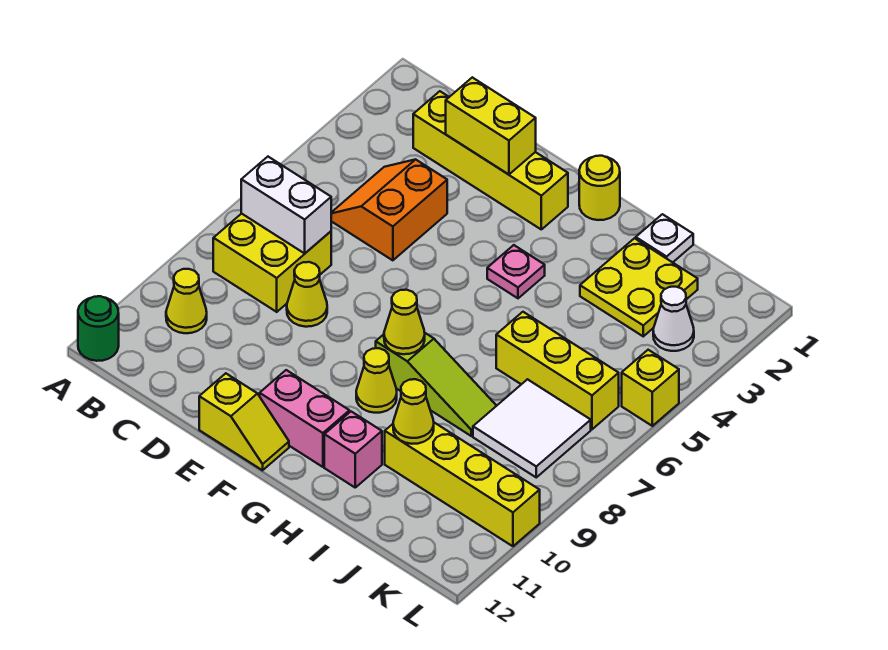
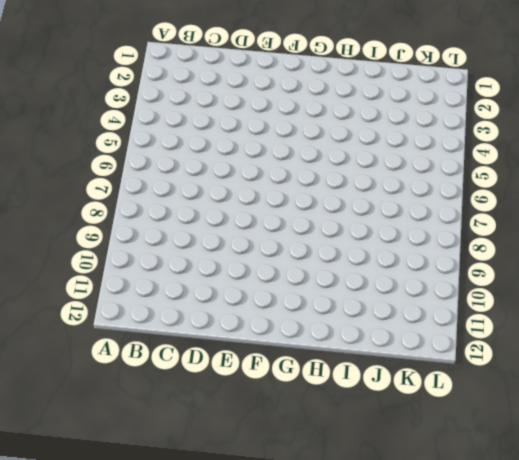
none -> green 1x1 round brick [78,296,119,361]
none -> yellow 2x2 brick [213,214,331,312]
none -> yellow 1x1 cone [166,269,207,333]

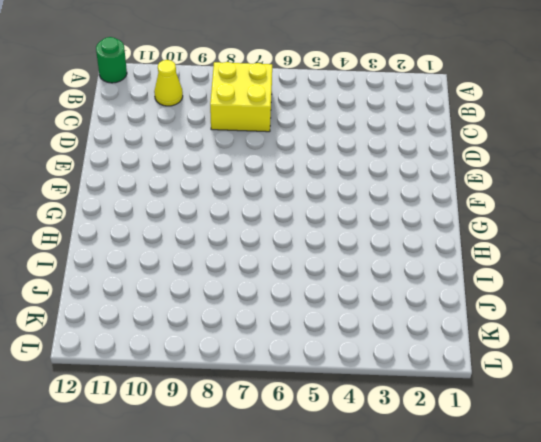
none -> yellow 1x4 brick [413,91,568,229]
none -> orange 2x2 slope [331,160,447,260]
none -> yellow 1x1 cone [287,262,327,327]

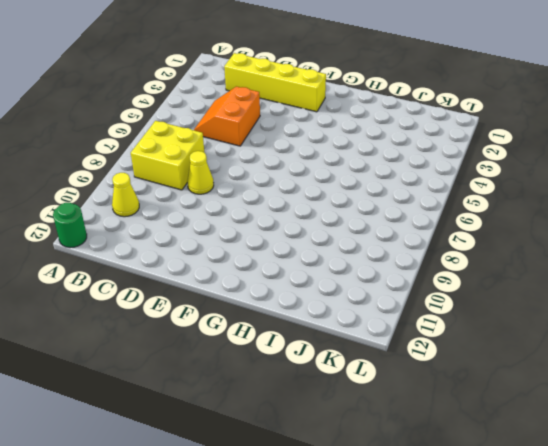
none -> yellow 1x2 slope [199,373,289,470]
none -> pink 1x2 brick [260,370,349,467]
none -> yellow 1x1 round brick [579,156,620,220]

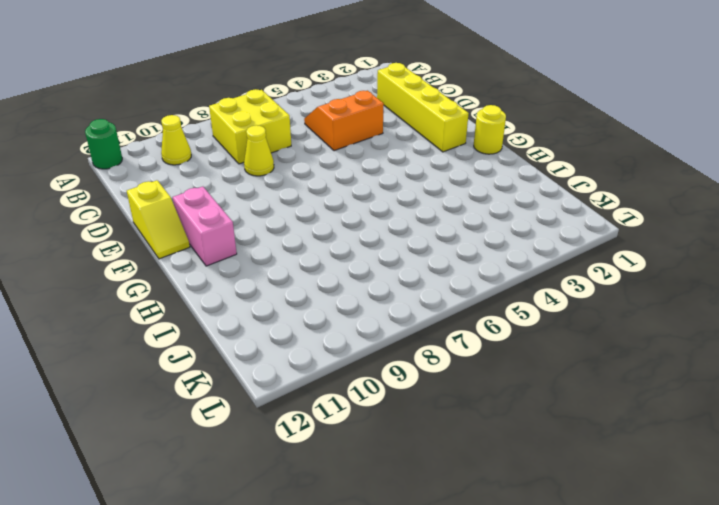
none -> pink 1x1 plate [487,245,545,298]
none -> lime 1x3 slope [376,333,496,436]
none -> yellow 1x1 cone [356,348,397,413]

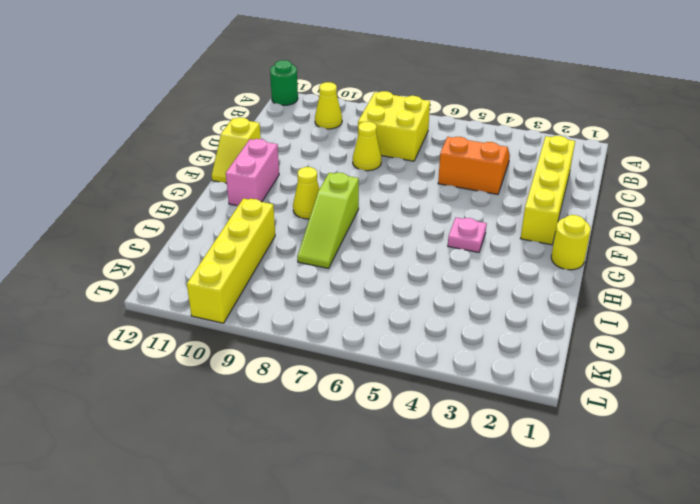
none -> pink 1x1 brick [324,412,382,487]
none -> white 1x1 plate [636,214,693,262]
none -> yellow 2x2 plate [580,238,698,336]

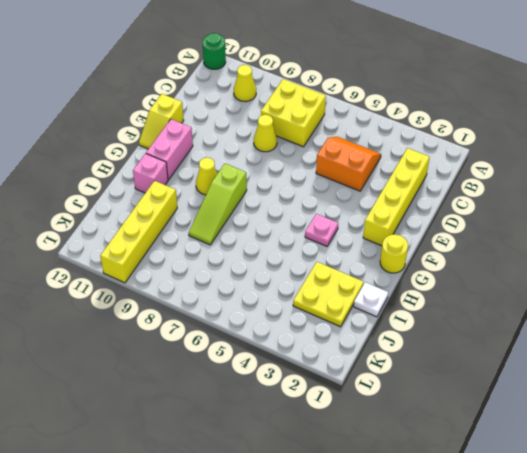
none -> yellow 1x3 brick [496,312,619,429]
none -> white 2x2 tile [473,379,591,477]
none -> white 1x1 cone [653,287,694,351]

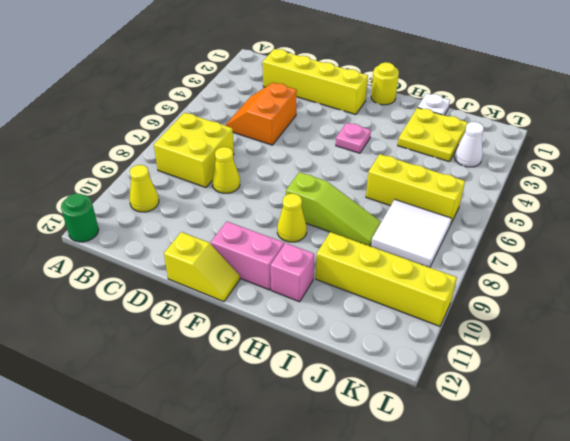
none -> yellow 1x1 brick [622,350,679,426]
none -> white 1x2 brick [241,157,331,253]
none -> yellow 1x2 brick [446,77,536,175]

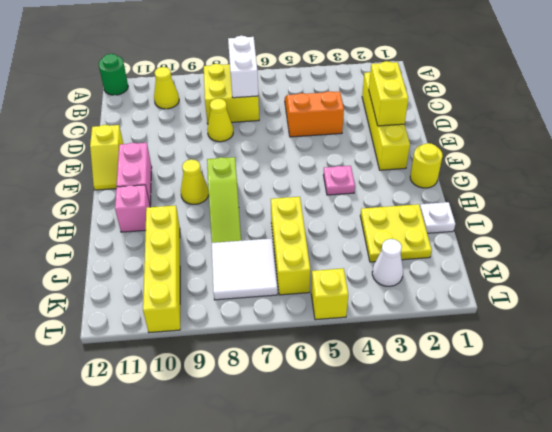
none -> yellow 1x1 cone [384,290,425,354]
none -> yellow 1x1 cone [393,379,434,444]

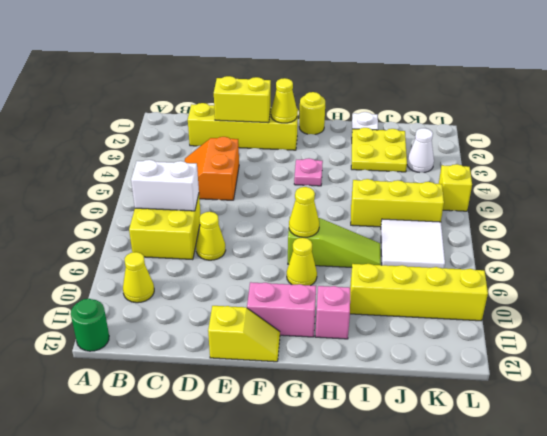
yellow 1x1 cone [271,78,297,123] -> yellow 1x1 cone moved to [393,379,434,444]

